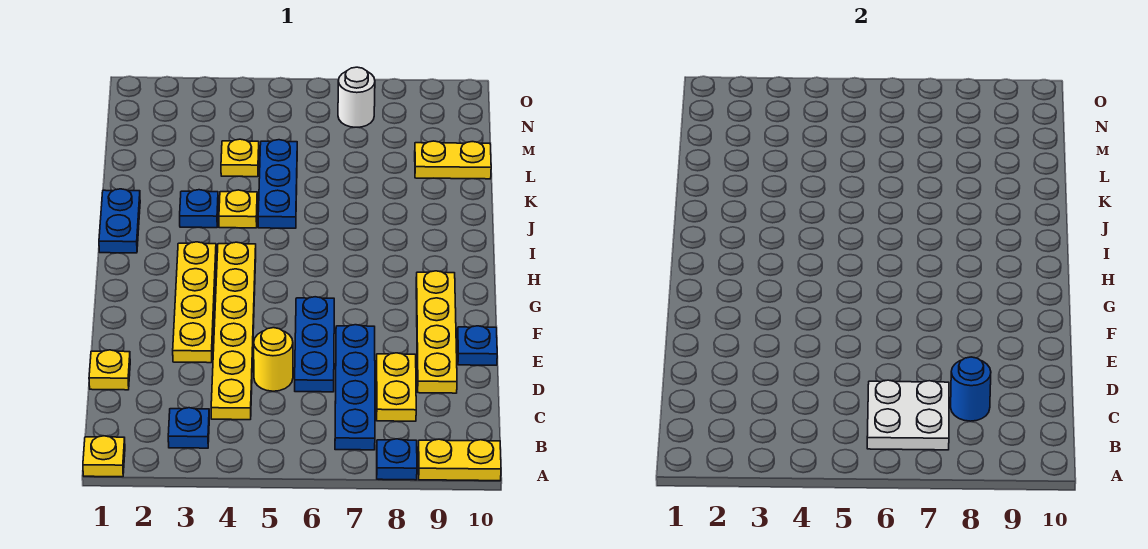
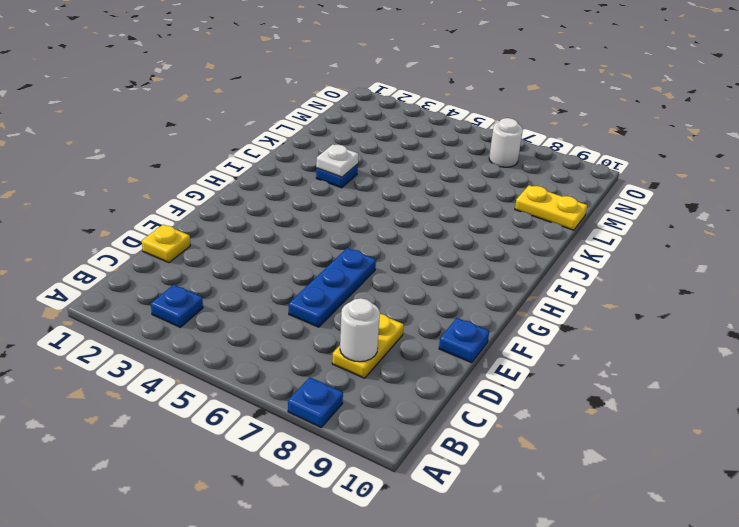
white 1x1 round brick [340,298,380,362] -> blue 1x1 round brick [951,357,991,421]
white 1x1 plate [316,145,358,177] -> none
none -> yellow 1x1 plate [83,436,125,477]
none -> yellow 1x2 plate [418,439,501,481]
none -> blue 1x4 plate [335,325,375,450]

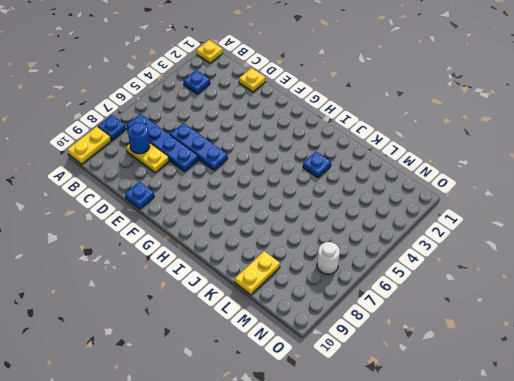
none -> yellow 1x6 plate [211,242,256,420]
none -> yellow 1x1 round brick [254,328,293,391]
none -> yellow 1x4 plate [416,271,457,393]

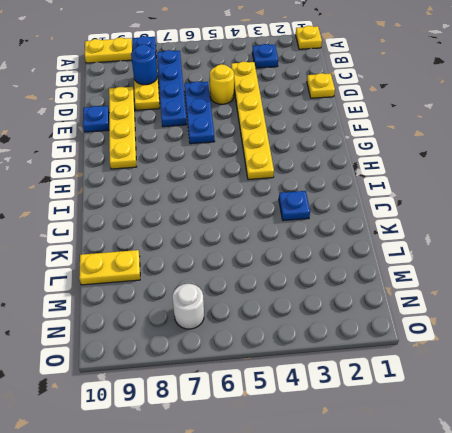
none -> yellow 1x4 plate [173,242,216,363]
none -> blue 1x2 plate [99,189,140,253]
none -> yellow 1x1 plate [219,190,257,228]

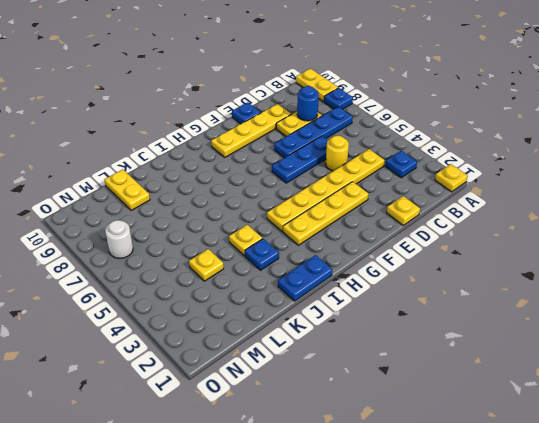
none -> blue 1x3 plate [258,140,297,228]
none -> white 2x2 plate [867,380,949,450]

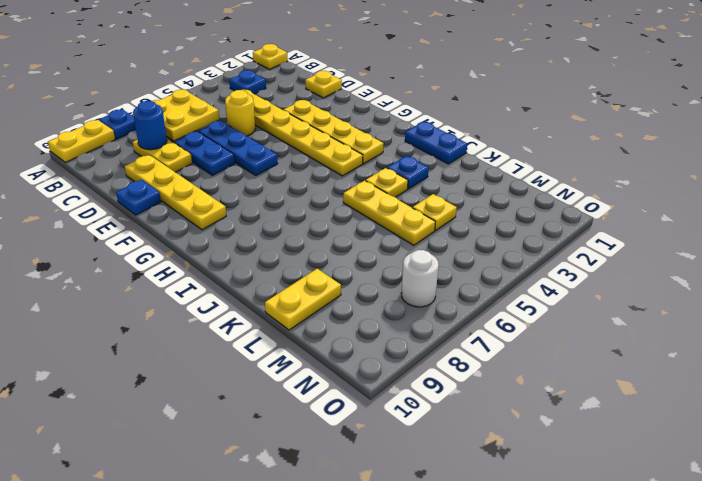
yellow 2x2 plate [153,90,219,141] -> white 2x2 plate [867,380,949,450]
yellow 1x3 plate [343,181,435,245] -> blue 1x3 plate [258,140,297,228]

